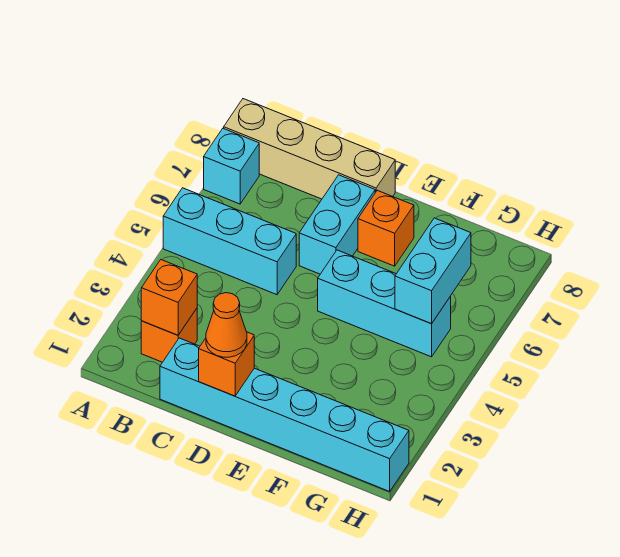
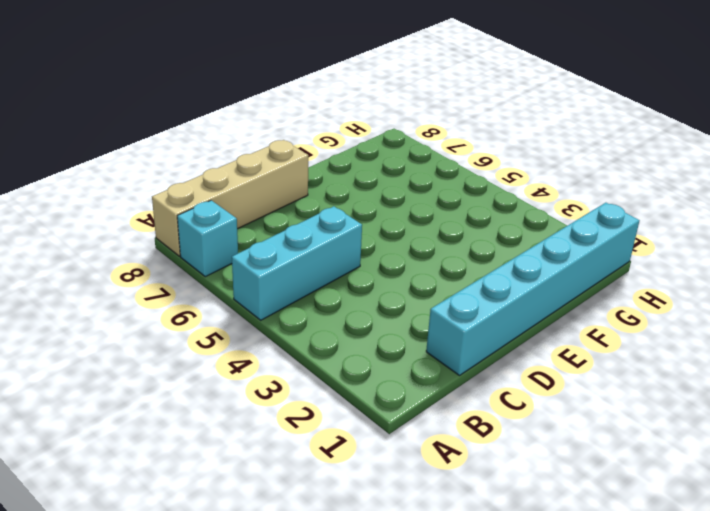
none -> orange 1x1 brick [141,309,197,362]
none -> cyan 1x2 brick [299,175,375,274]
none -> cyan 1x3 brick [318,250,451,357]

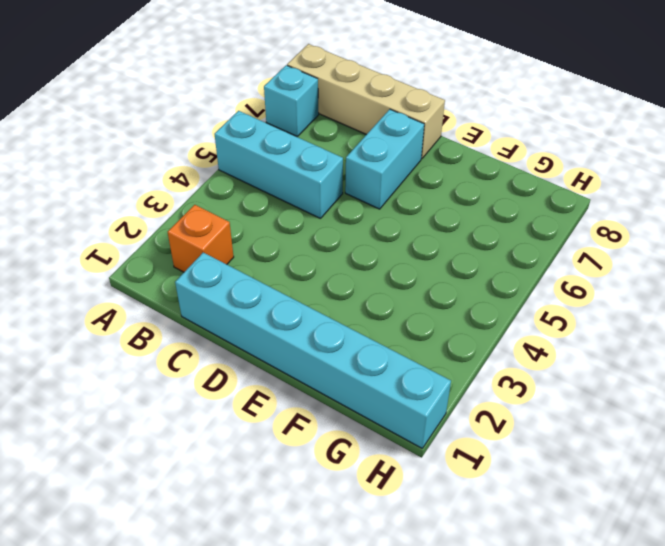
none -> cyan 1x3 brick [318,250,451,357]
none -> orange 1x1 brick [358,190,414,266]
none -> orange 1x1 brick [141,260,197,335]

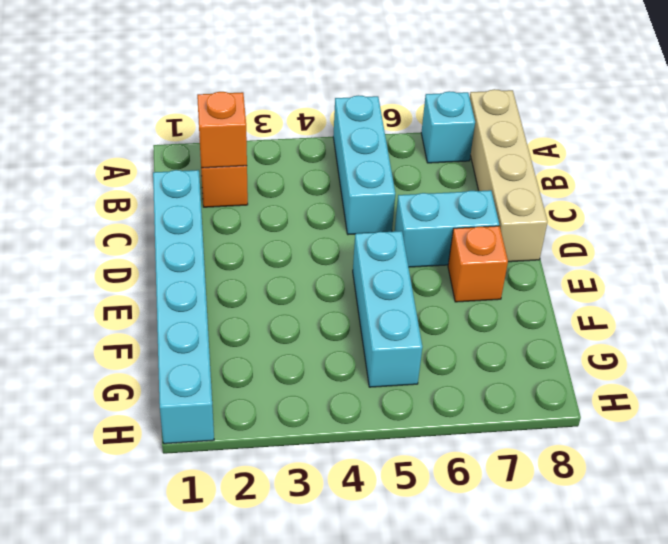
none -> orange 1x1 brick [199,332,254,396]
none -> cyan 1x2 brick [395,218,471,324]
none -> orange 1x1 cone [206,293,247,357]

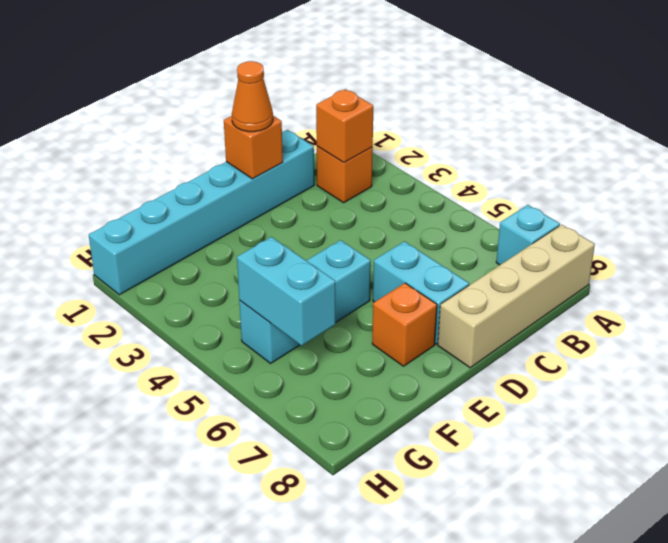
none -> cyan 1x3 brick [163,188,296,295]

